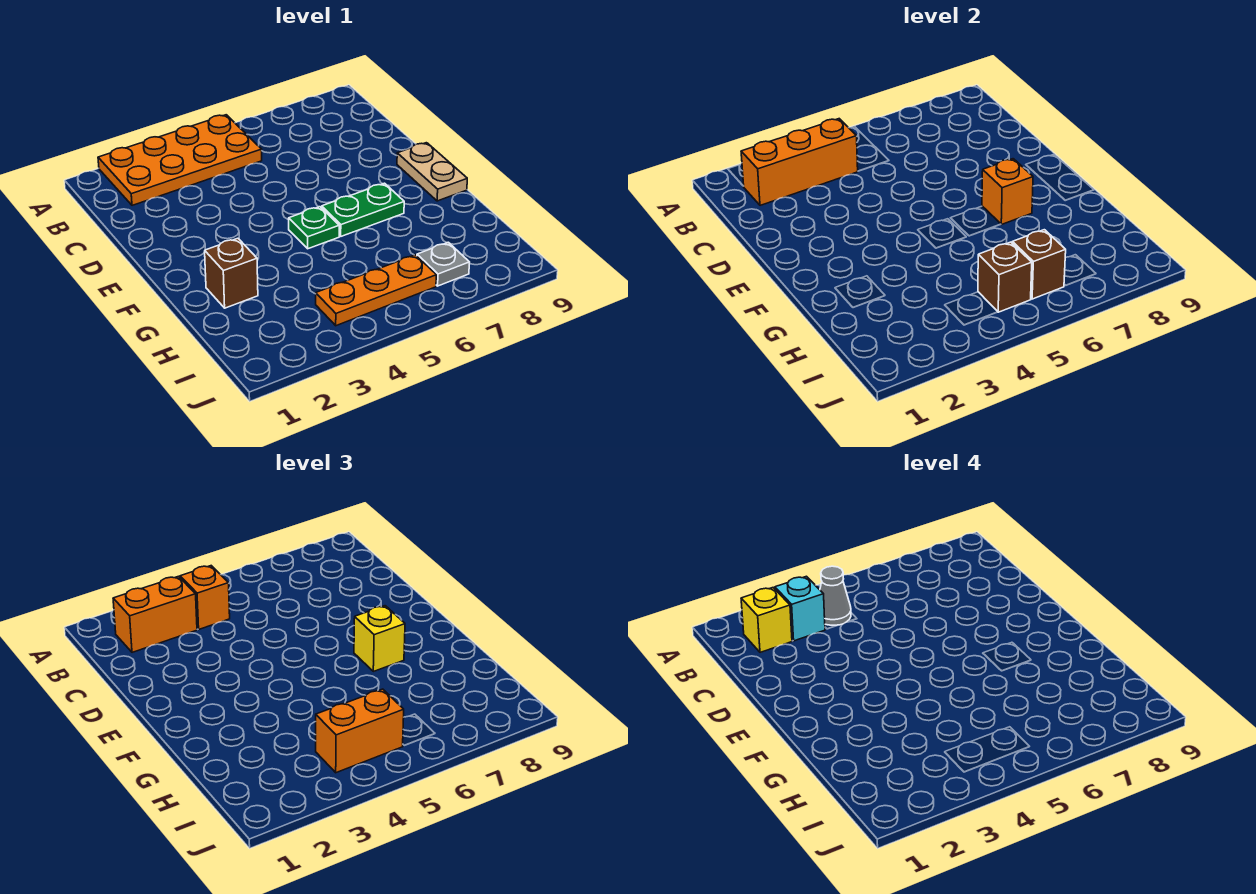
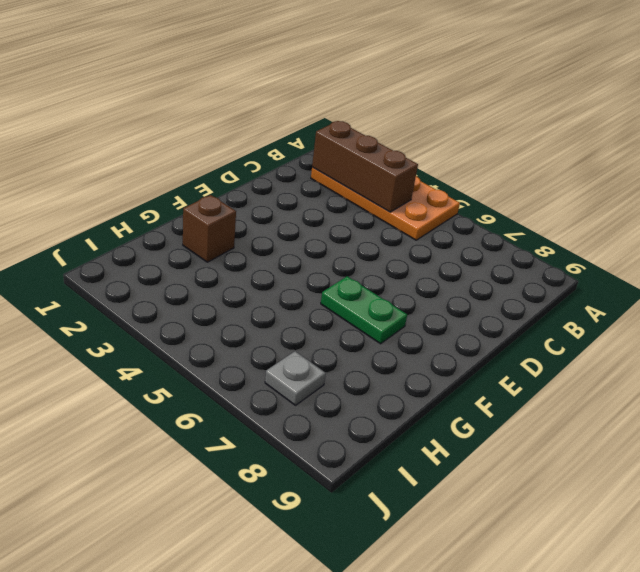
brown 1x3 brick [312,121,418,212] -> orange 1x3 brick [741,119,858,205]
none -> tan 1x2 plate [397,143,467,201]
none -> green 1x1 plate [289,207,339,249]
none -> orange 1x3 plate [316,255,436,326]

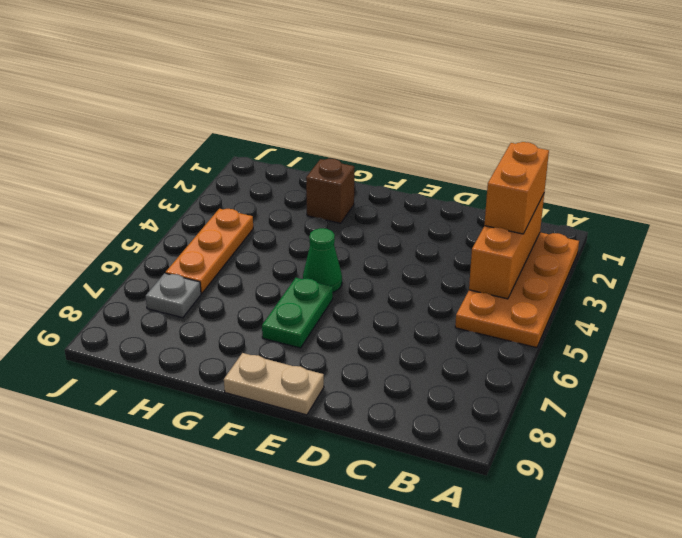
green 1x1 cone [303,228,342,292] -> green 1x1 plate [289,207,339,249]
none -> orange 1x1 brick [982,159,1033,224]
none -> brown 1x1 brick [978,242,1032,312]
none -> brown 1x1 brick [1012,230,1066,299]

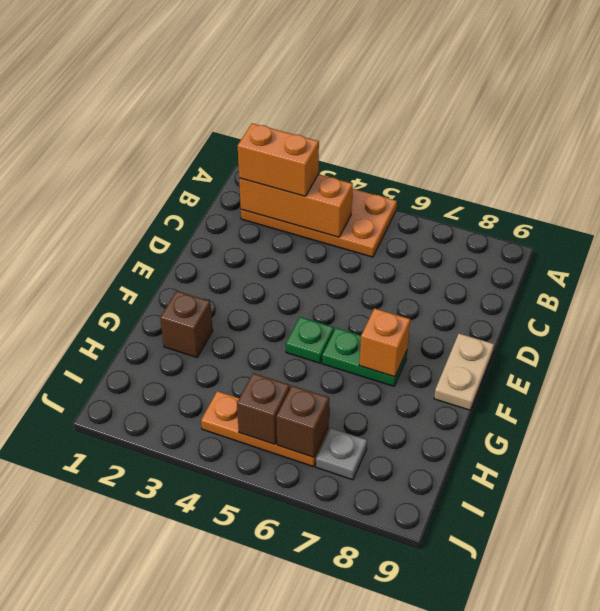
none -> orange 1x1 brick [180,566,230,629]
none -> yellow 1x1 brick [354,606,405,671]
none -> orange 1x2 brick [316,689,404,773]

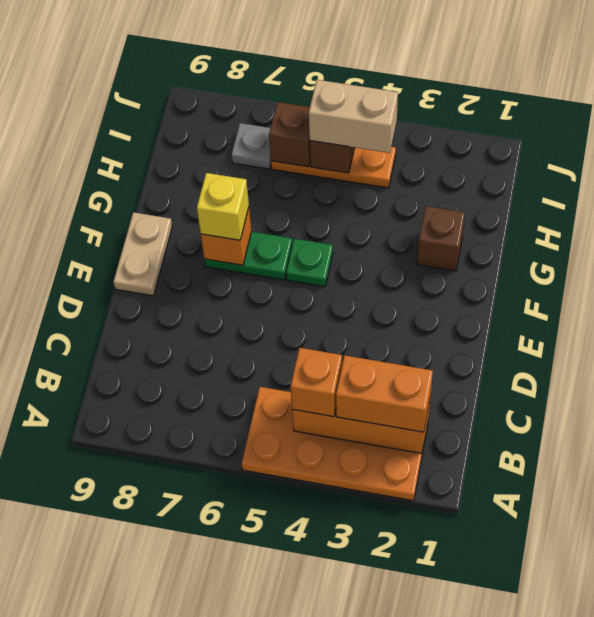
tan 1x2 brick [309,80,398,153] -> orange 1x2 brick [316,689,404,773]
none -> yellow 1x1 brick [741,588,792,652]
none -> cyan 1x1 brick [775,576,825,641]
none -> grey 1x1 cone [820,566,851,625]

